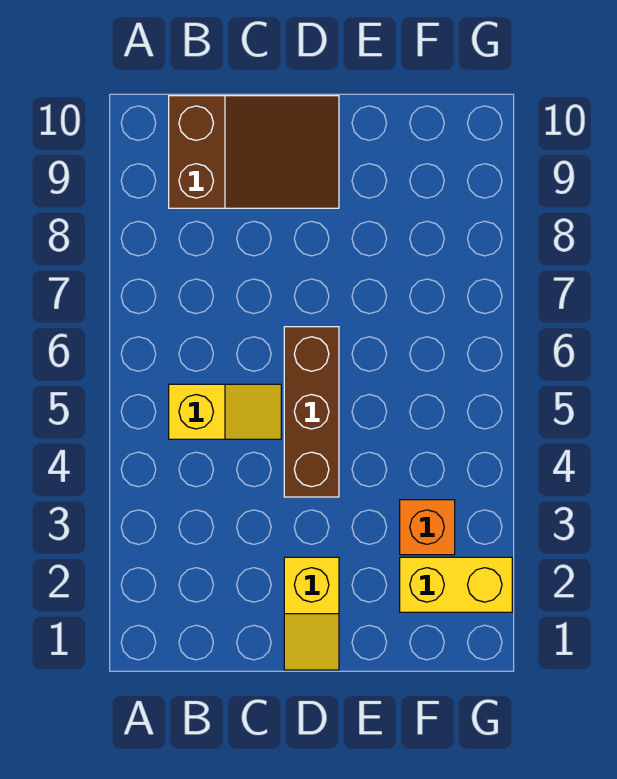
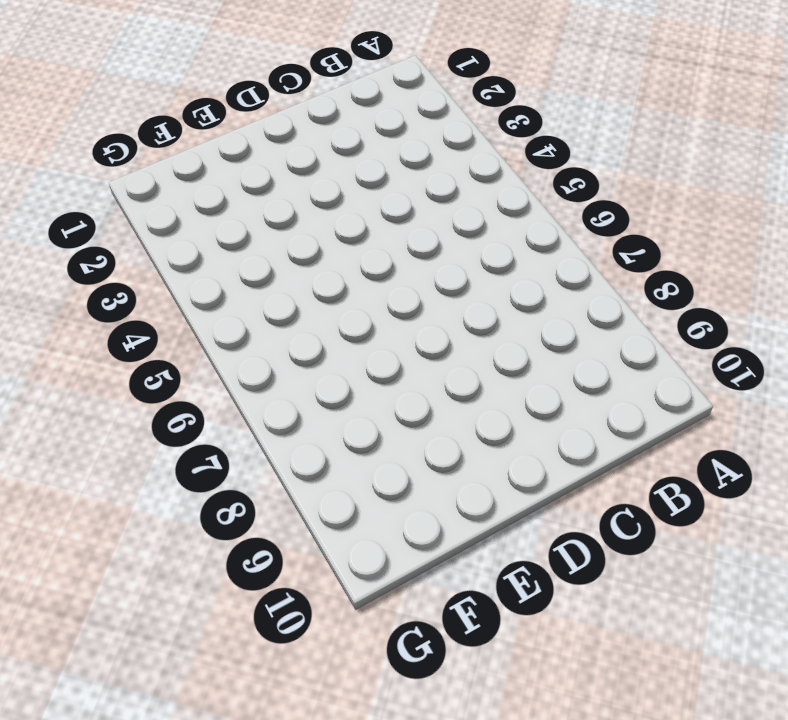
none -> yellow 1x2 slope [169,384,281,439]
none -> brown 2x3 slope [169,96,339,208]

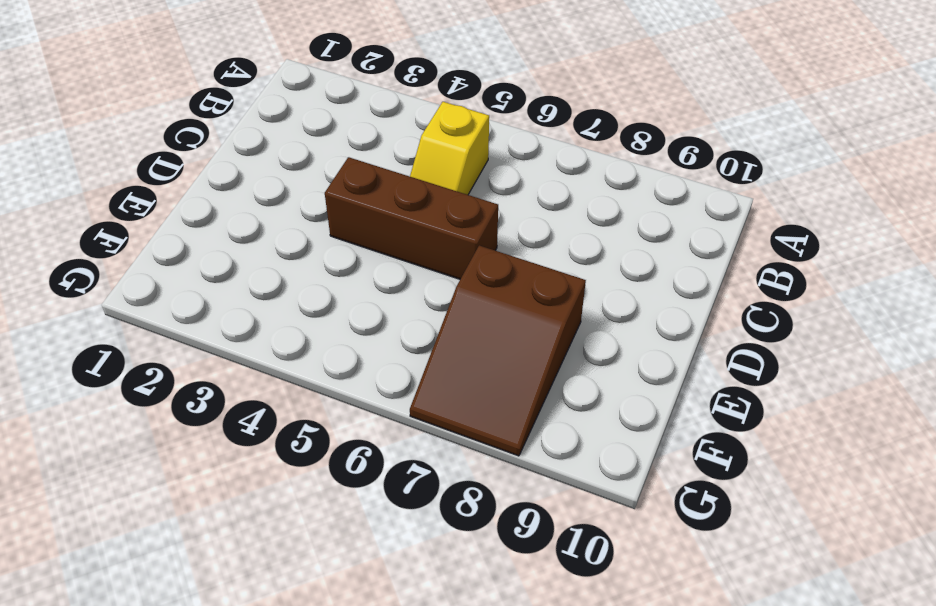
brown 2x3 slope [410,245,586,456] -> brown 2x3 slope moved to [169,96,339,208]
none -> yellow 1x2 slope [284,557,339,670]
none -> yellow 1x2 brick [400,557,512,612]

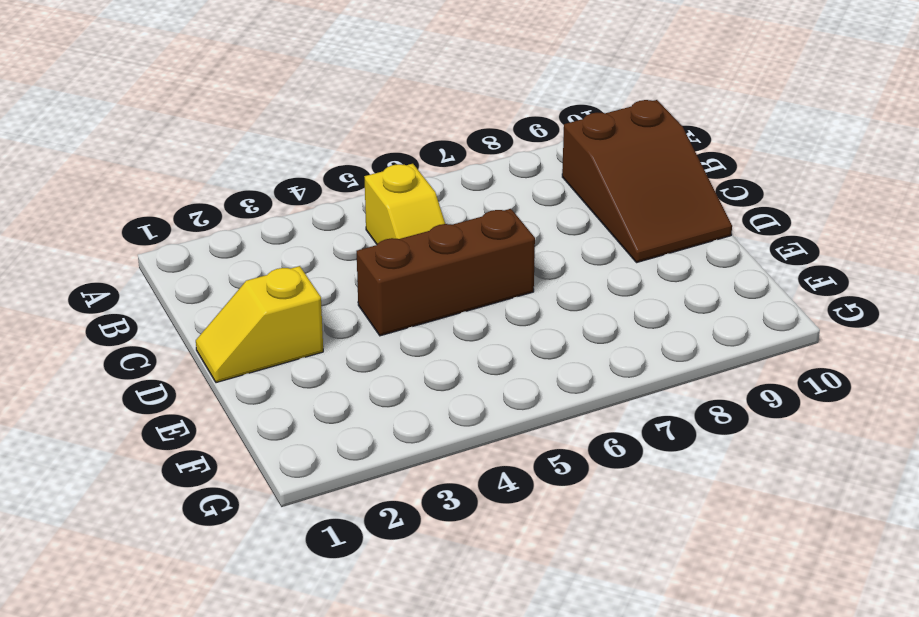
none -> yellow 1x2 brick [400,557,512,612]
none -> orange 1x1 brick [400,500,455,555]

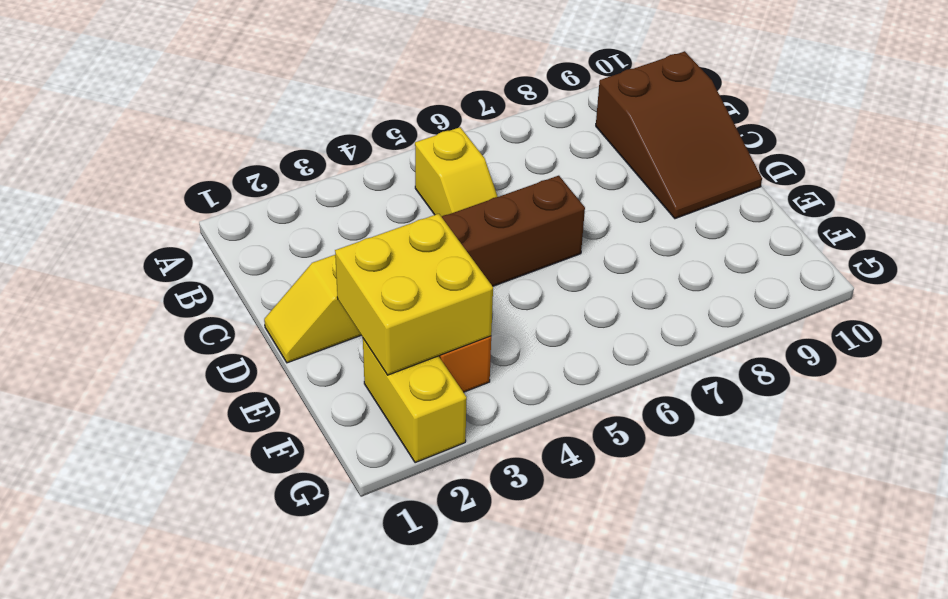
yellow 2x2 brick [335,214,493,375] -> none

